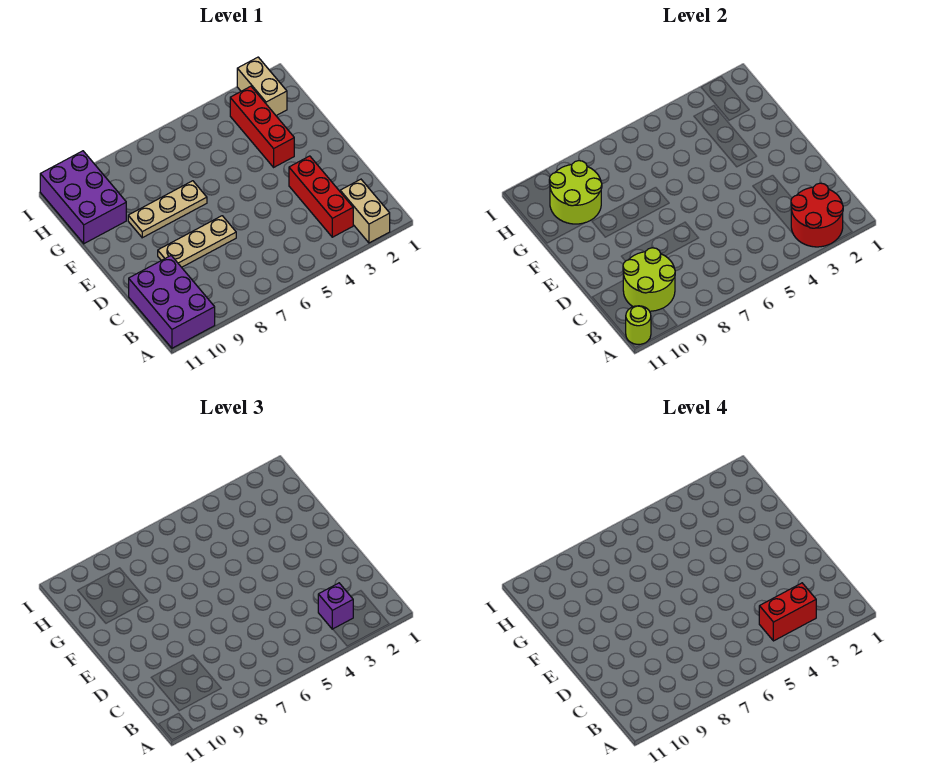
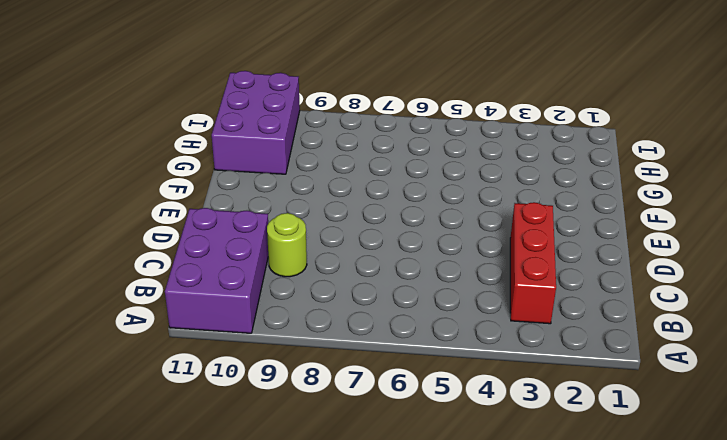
lime 1x1 round brick [267,213,307,277] -> lime 1x1 round brick moved to [626,306,651,344]
none -> tan 1x2 brick [340,179,390,243]
none -> tan 1x3 plate [158,216,236,267]
none -> red 1x3 brick [230,86,294,167]

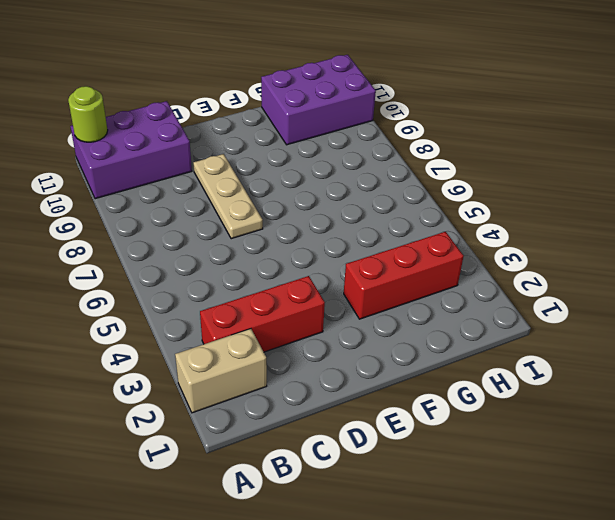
none -> tan 1x3 plate [128,181,207,238]
none -> tan 1x2 brick [237,57,287,116]
none -> red 2x2 round brick [791,183,843,247]

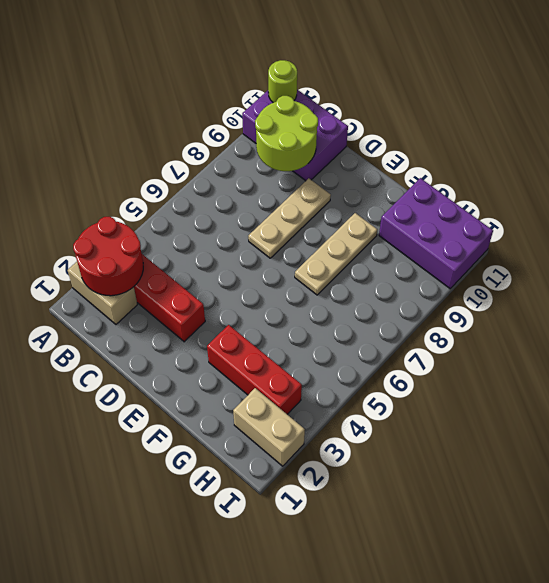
none -> lime 2x2 round brick [549,161,602,224]
none -> purple 1x1 brick [318,583,353,629]
none -> red 1x2 brick [759,583,816,641]

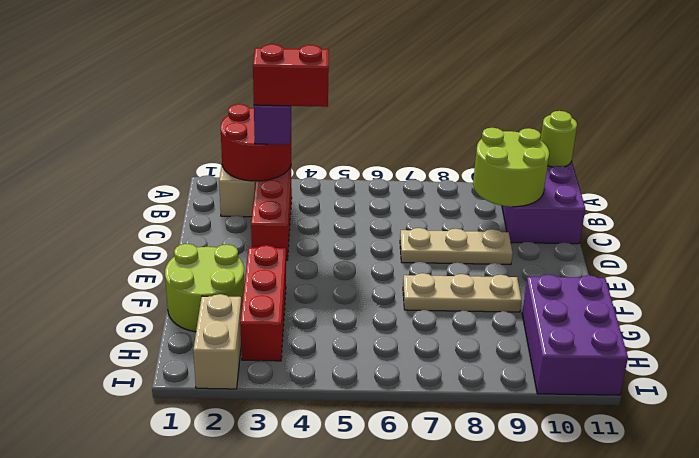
lime 2x2 round brick [165,244,244,332] -> lime 2x2 round brick moved to [549,161,602,224]

